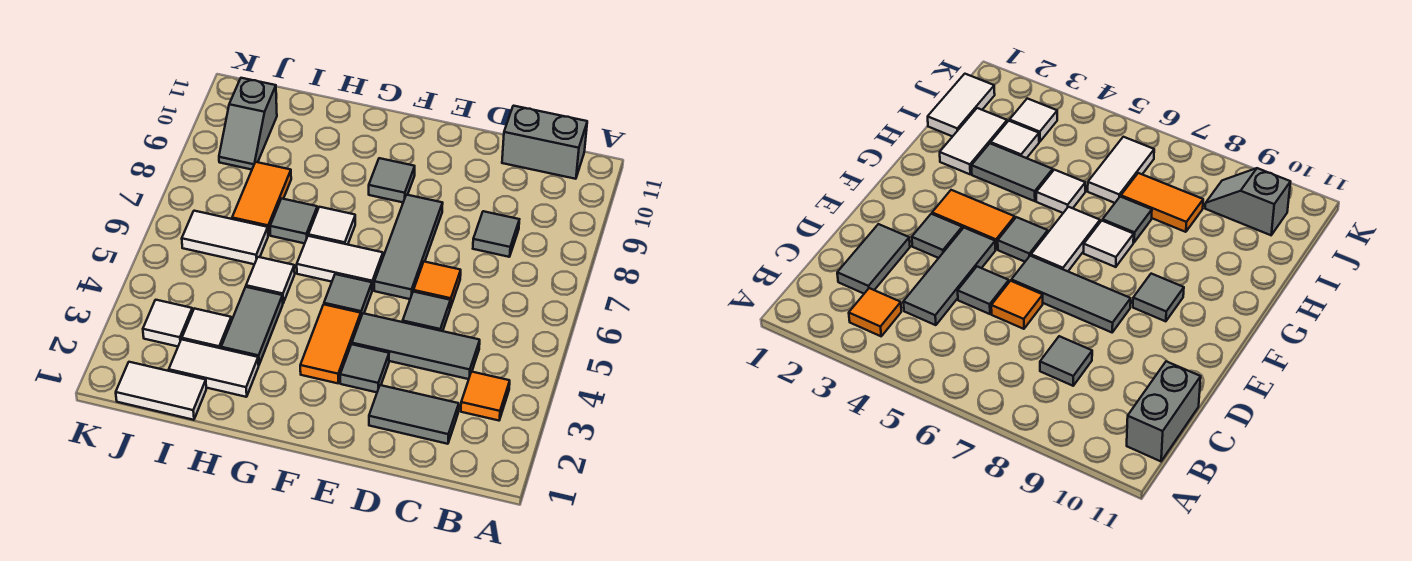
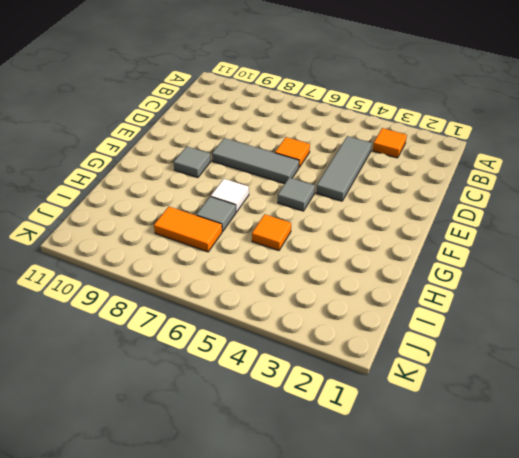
orange 1x1 tile [252,214,291,251] -> white 1x1 tile [246,257,295,303]
none -> grey 1x2 brick [502,106,587,179]
none -> grey 1x2 tile [369,385,459,444]
none -> grey 1x1 tile [473,211,519,257]

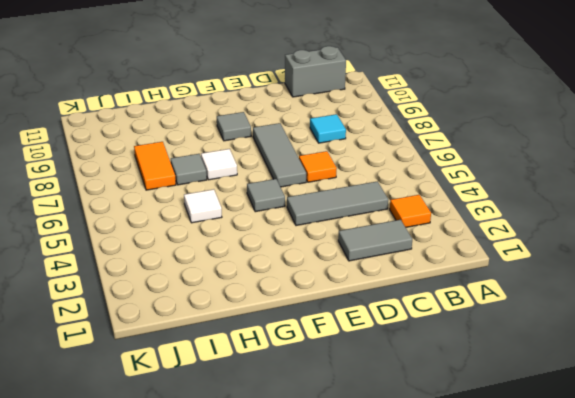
cyan 1x1 tile [310,114,346,143] -> grey 1x1 tile [473,211,519,257]
none -> grey 1x1 tile [403,292,450,331]
none -> grey 1x1 tile [340,344,389,392]
none -> orange 1x2 tile [300,305,361,383]

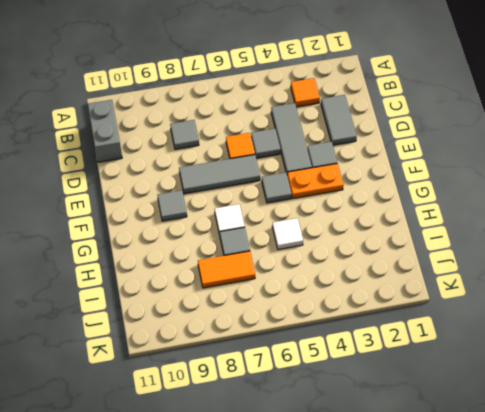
orange 1x2 plate [287,164,344,198] -> orange 1x2 tile [300,305,361,383]
none -> white 1x2 tile [297,236,383,290]
none -> white 1x2 tile [169,339,259,397]
none -> grey 1x2 tile [221,287,283,365]

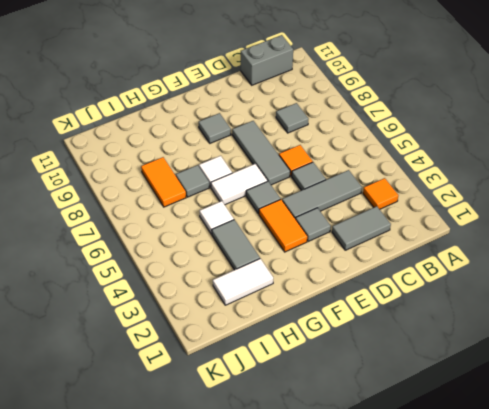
none -> white 1x2 tile [116,362,206,420]
none -> white 1x1 tile [182,308,231,348]
none -> white 1x2 tile [182,211,268,264]

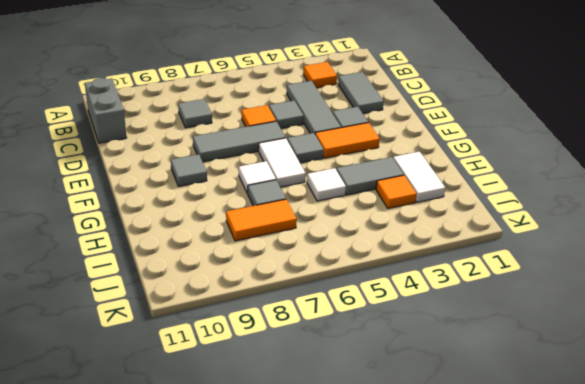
orange 1x1 tile [376,175,417,208] -> white 1x1 tile [182,308,231,348]
none -> white 1x2 tile [116,362,206,420]
none -> white 1x2 tile [182,211,268,264]
none -> white 1x1 tile [143,300,193,346]

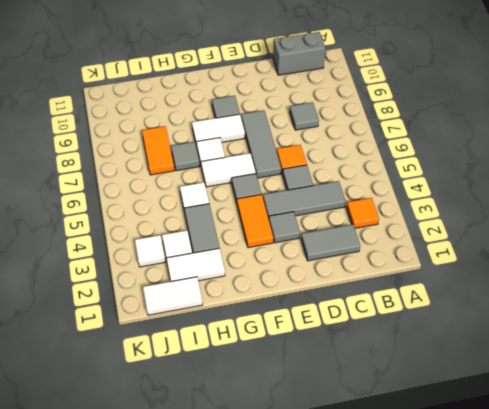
white 1x2 tile [192,114,245,146] -> white 1x2 tile moved to [182,211,268,264]
none -> grey 1x2 slope [219,78,277,170]

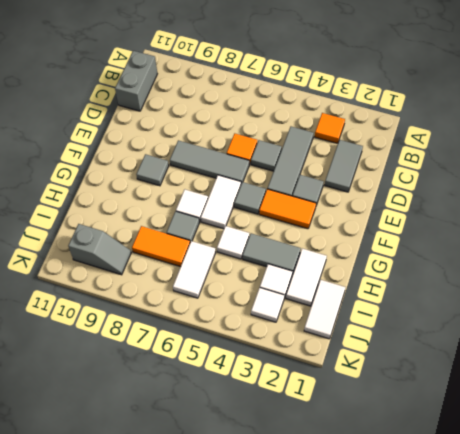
none -> grey 1x1 tile [473,211,519,257]

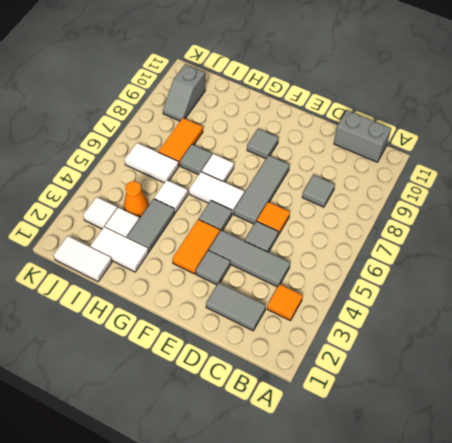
orange 1x1 cone [124,181,149,217] -> none

